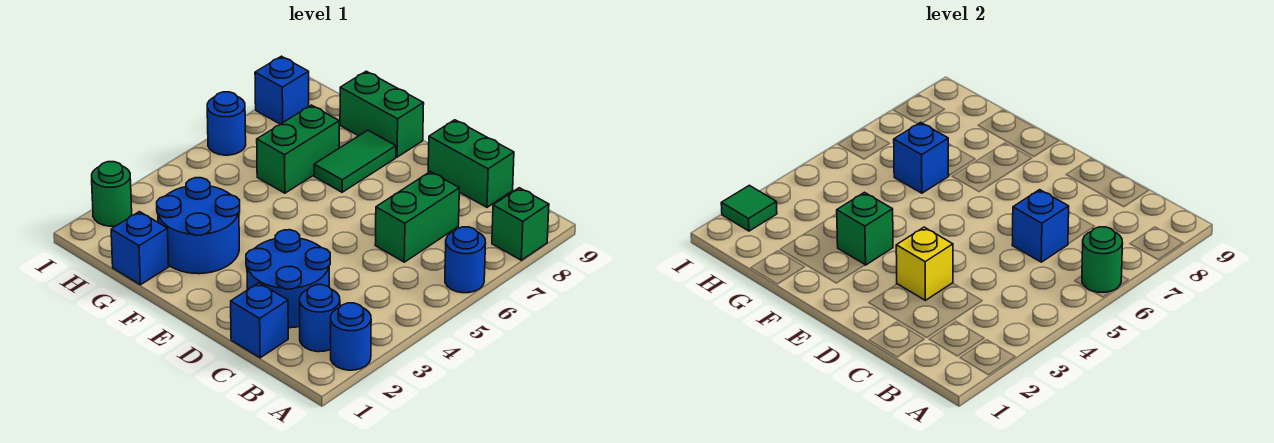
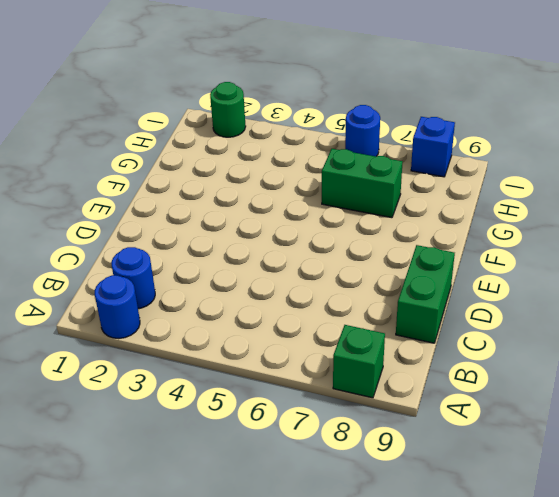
none -> blue 1x1 round brick [445,227,486,293]
none -> blue 1x1 brick [231,283,288,358]
none -> blue 2x2 round brick [246,230,330,328]

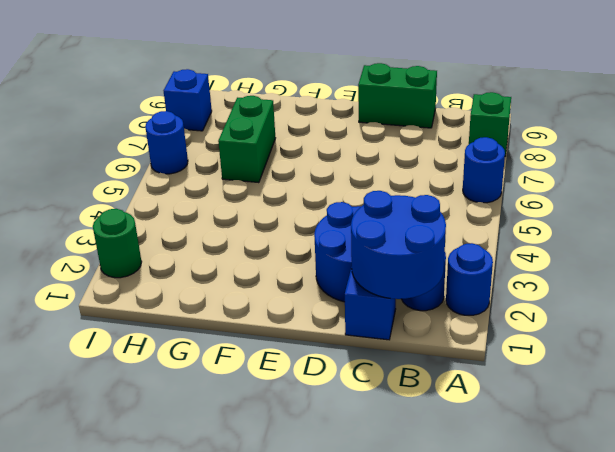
blue 2x2 round brick [351,191,446,299] -> blue 2x2 round brick moved to [157,178,240,274]
none -> green 1x2 brick [375,172,459,262]
none -> green 1x2 tile [314,130,396,192]
none -> green 1x2 brick [340,71,424,157]

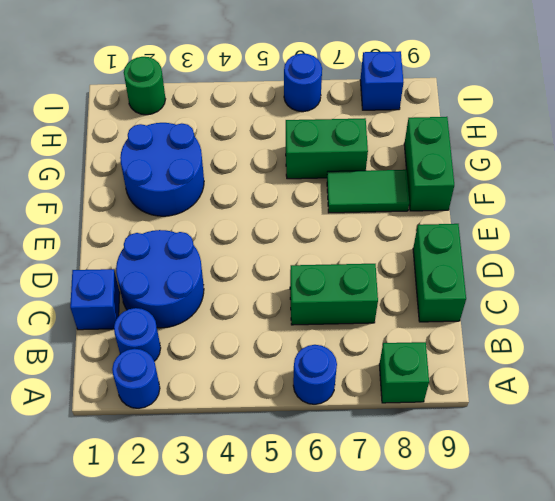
none -> blue 1x1 brick [111,212,169,285]
none -> green 1x1 round brick [1082,227,1123,292]
none -> blue 1x1 brick [1012,190,1069,262]

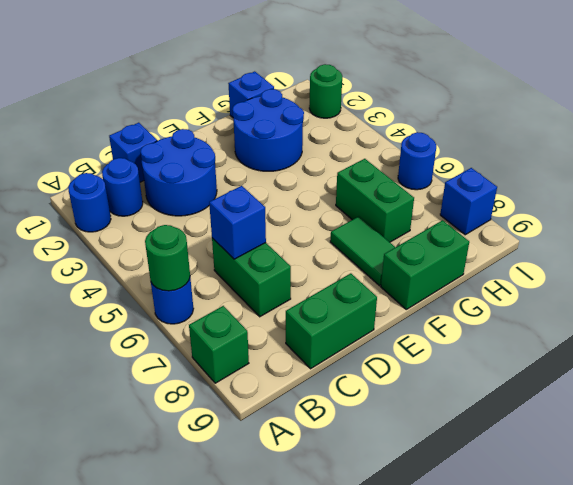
none -> yellow 1x1 brick [896,227,953,300]
none -> green 1x1 brick [837,192,893,265]
none -> blue 1x1 brick [894,122,949,193]

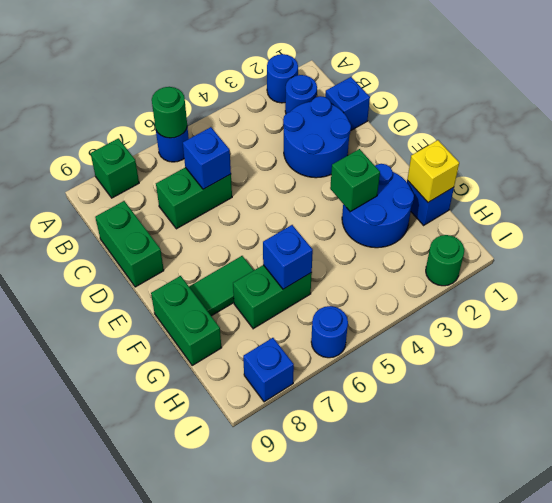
yellow 1x1 brick [407,140,459,202] -> yellow 1x1 brick moved to [896,227,953,300]
none -> green 1x1 tile [721,185,777,231]

